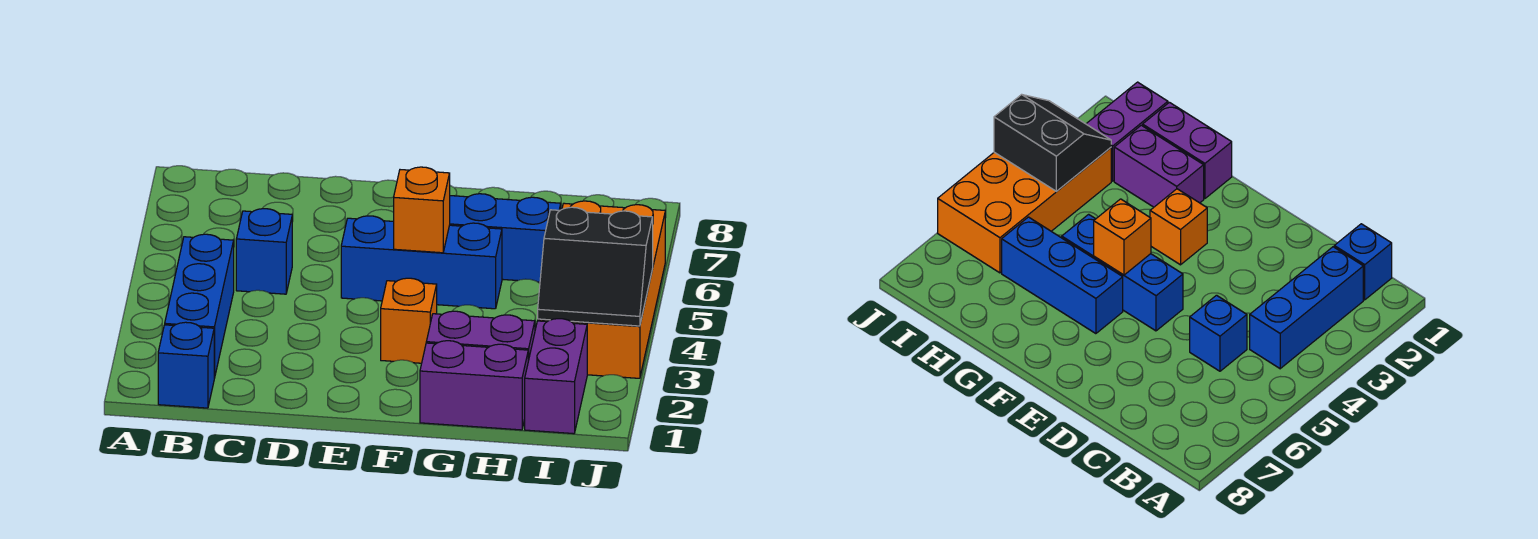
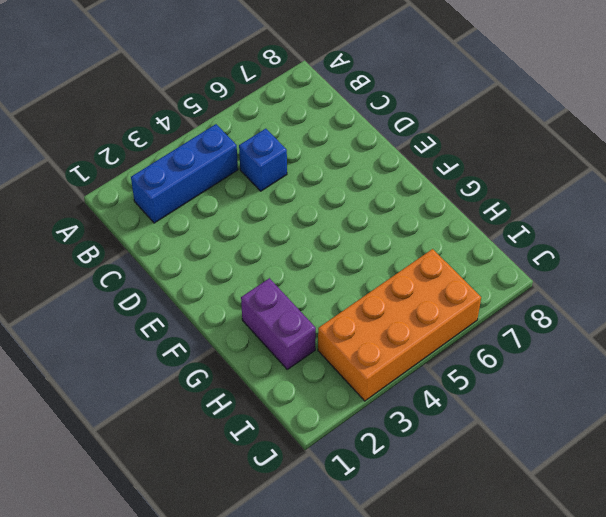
none -> blue 1x1 brick [158,322,214,408]
none -> blue 1x3 brick [341,216,502,309]
none -> orange 1x1 brick [381,278,437,363]

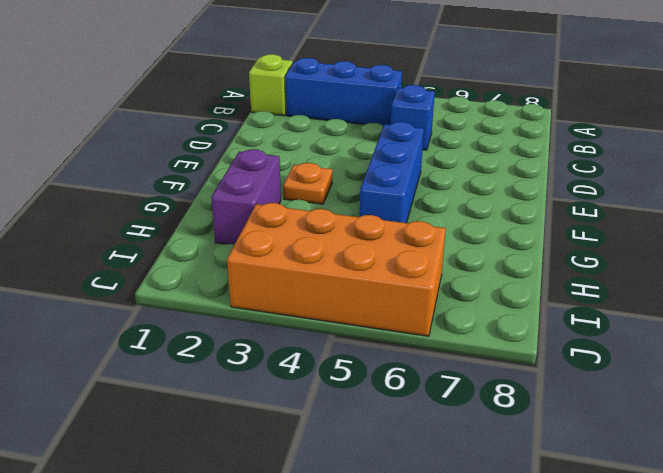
lime 1x1 brick [249,54,293,116] -> blue 1x1 brick [158,322,214,408]
orange 1x1 plate [283,163,332,204] -> orange 1x1 brick [381,278,437,363]
none -> blue 1x3 brick [450,194,561,282]
none -> purple 1x2 brick [420,341,528,430]
none -> purple 1x2 brick [525,319,587,434]

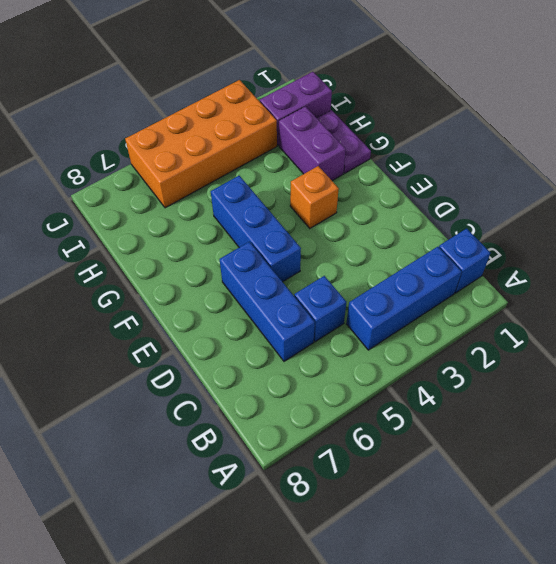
blue 1x3 brick [220,242,315,361] -> blue 1x3 brick moved to [450,194,561,282]
purple 1x2 plate [317,110,371,173] -> purple 1x2 brick [420,341,528,430]
none -> orange 1x1 brick [394,167,450,253]
none -> black 2x2 slope [538,207,653,326]

